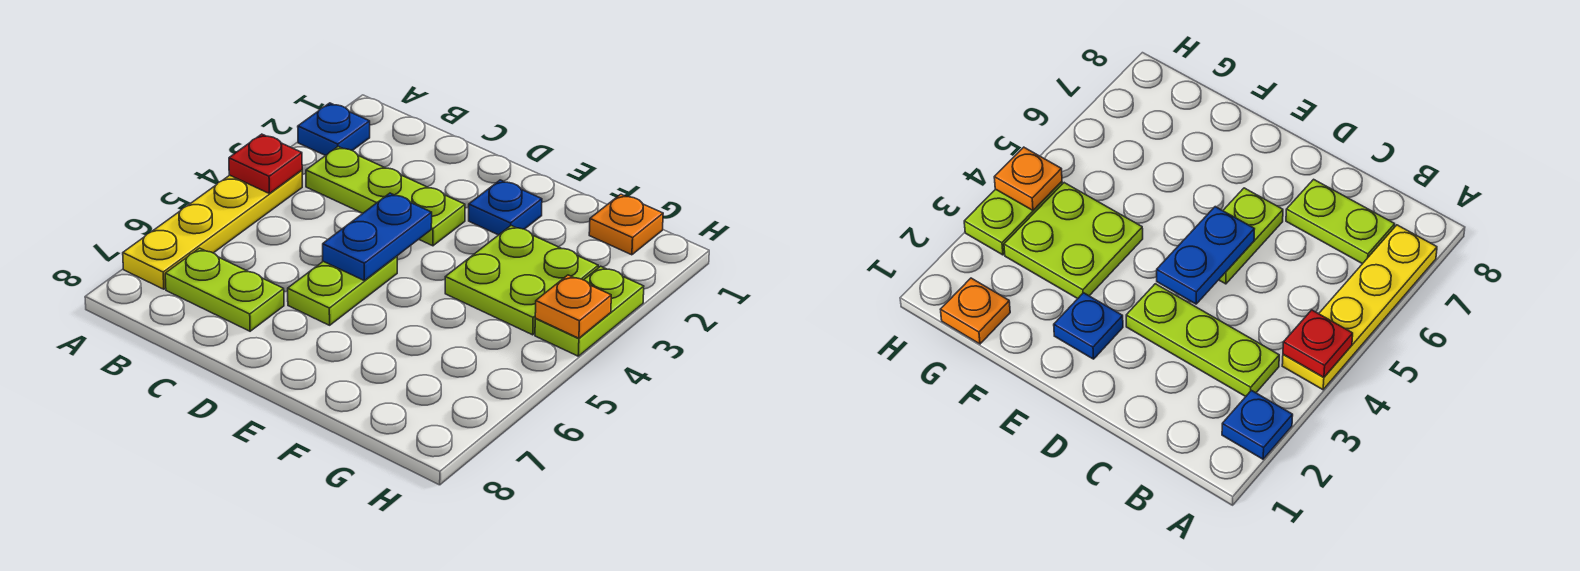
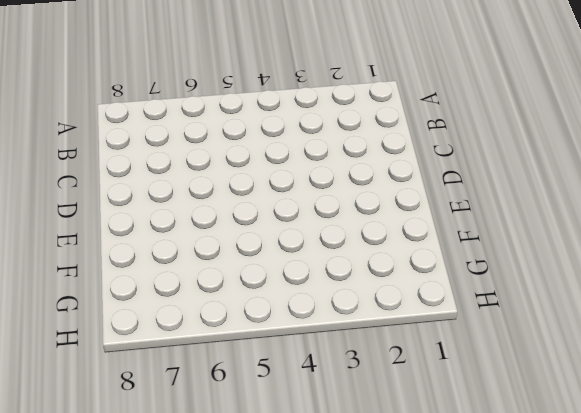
none -> blue 1x1 plate [298,103,370,156]
none -> yellow 1x4 plate [123,170,302,289]
none -> lime 1x3 plate [306,146,465,246]

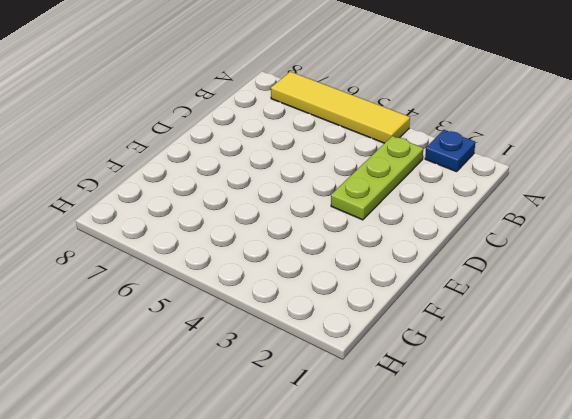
yellow 1x4 tile [271,72,410,143] -> yellow 1x4 plate [123,170,302,289]
none -> lime 1x2 plate [165,248,284,331]
none -> lime 1x2 plate [288,256,397,325]
none -> blue 1x1 plate [469,180,542,235]

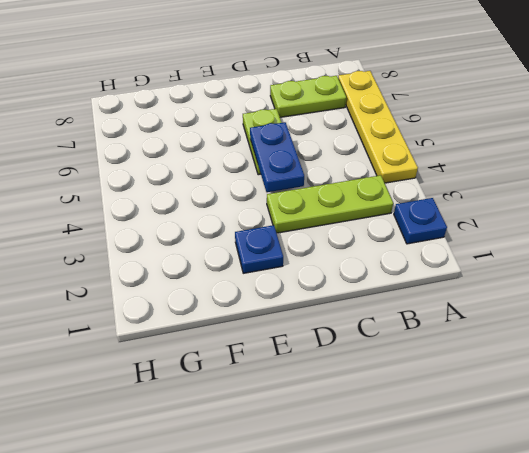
none -> lime 2x2 plate [445,226,598,335]
none -> orange 1x1 plate [589,194,663,255]
none -> lime 1x2 plate [535,266,644,356]

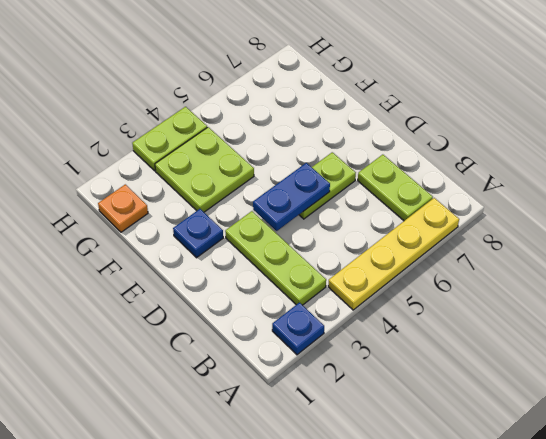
none -> red 1x1 plate [229,134,302,194]
none -> orange 1x1 plate [535,275,611,338]

